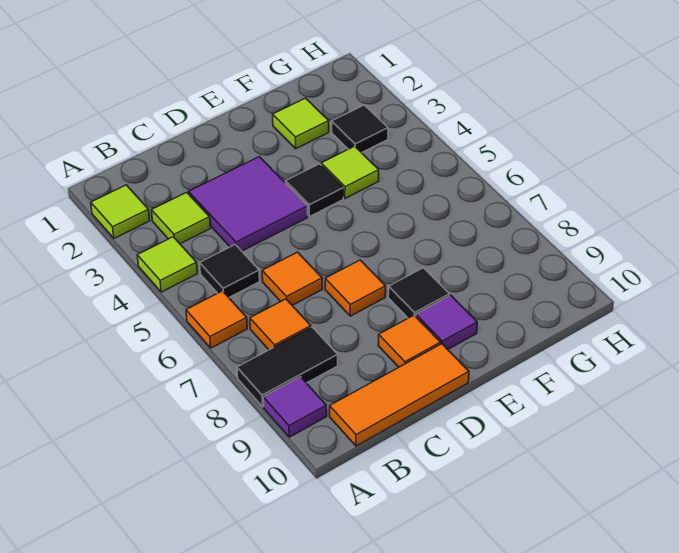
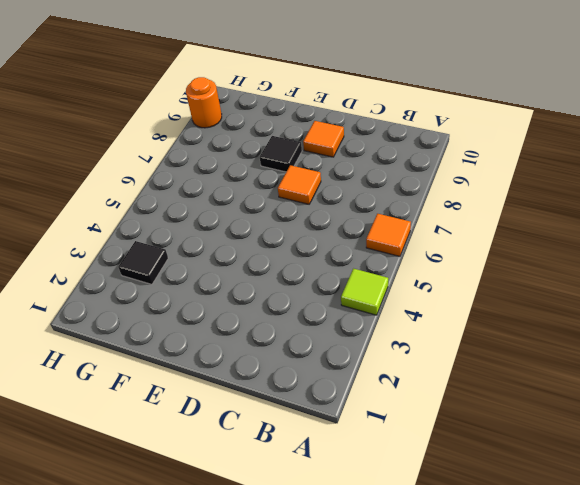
orange 1x1 round brick [186,77,222,128] -> none
none -> lime 1x1 tile [91,185,150,238]
none -> black 1x2 tile [237,327,338,407]
none -> purple 1x1 tile [263,377,327,437]

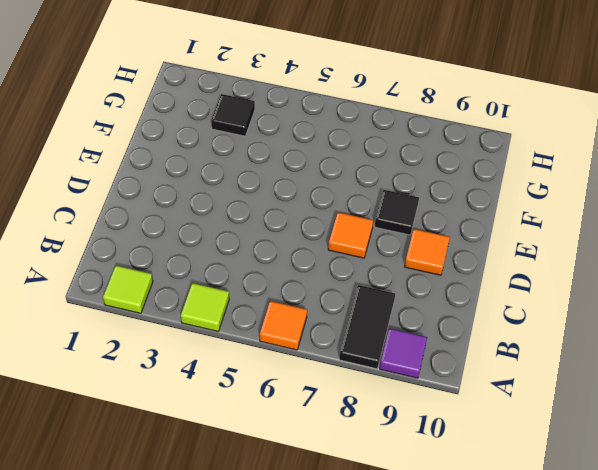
none -> lime 1x1 tile [152,192,210,244]
none -> black 1x1 tile [200,245,260,297]
none -> orange 1x1 tile [250,299,311,350]

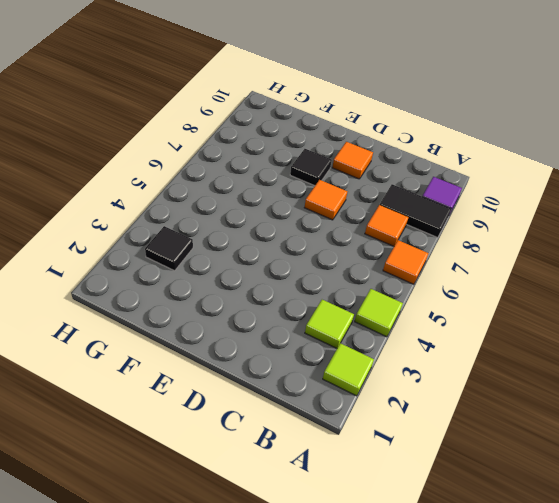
none -> black 1x1 tile [200,245,260,297]
none -> orange 1x3 tile [330,344,469,446]
none -> purple 2x2 tile [189,157,308,251]

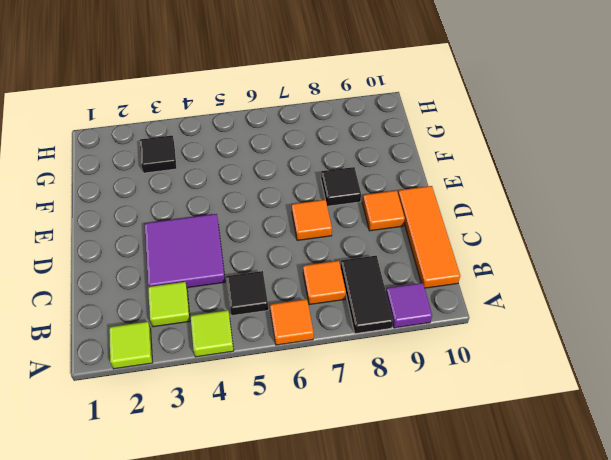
none -> orange 1x1 tile [262,252,322,305]
none -> black 1x1 tile [286,164,343,217]
none -> purple 1x1 tile [416,295,477,349]

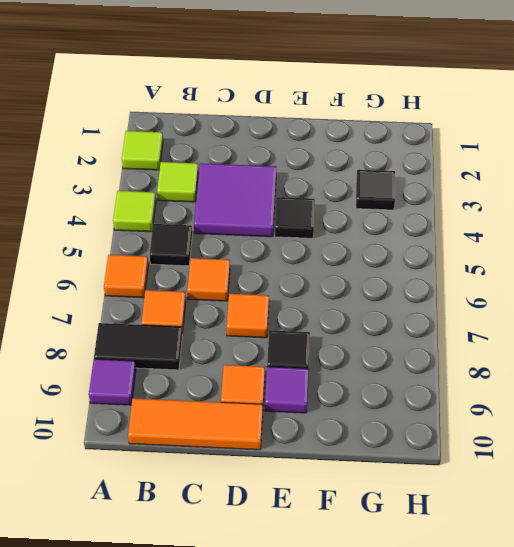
none -> lime 1x1 tile [273,98,329,149]
none -> lime 1x1 tile [321,146,379,198]

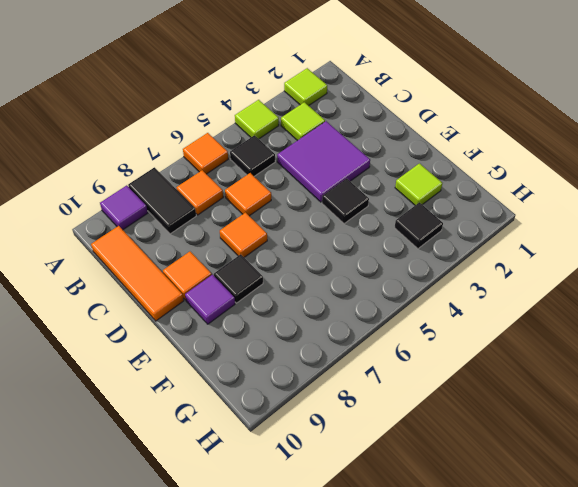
none -> lime 1x1 tile [321,146,379,198]

